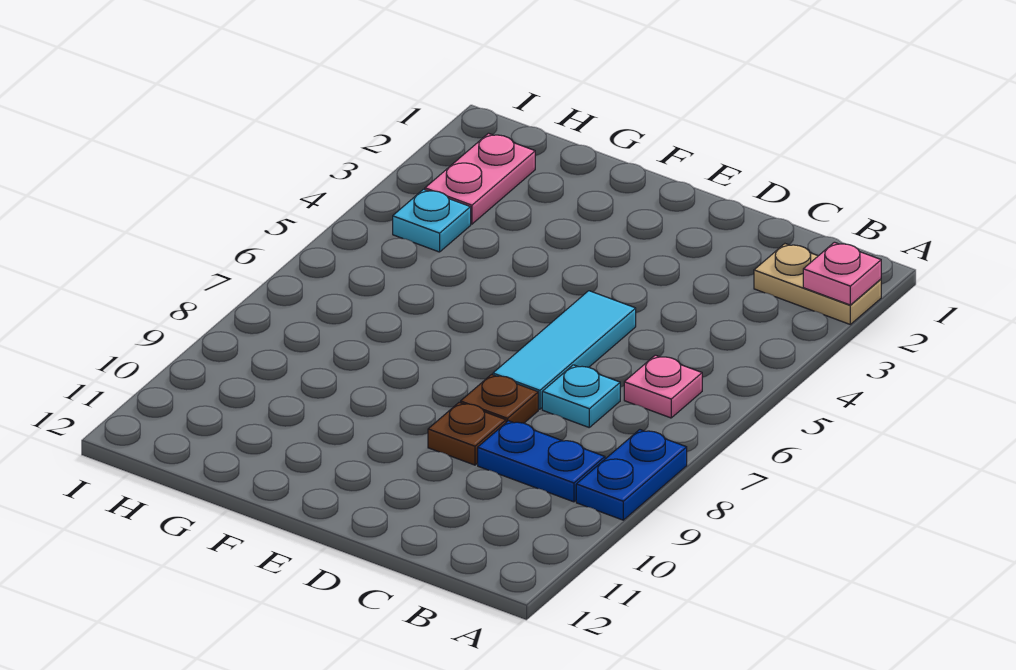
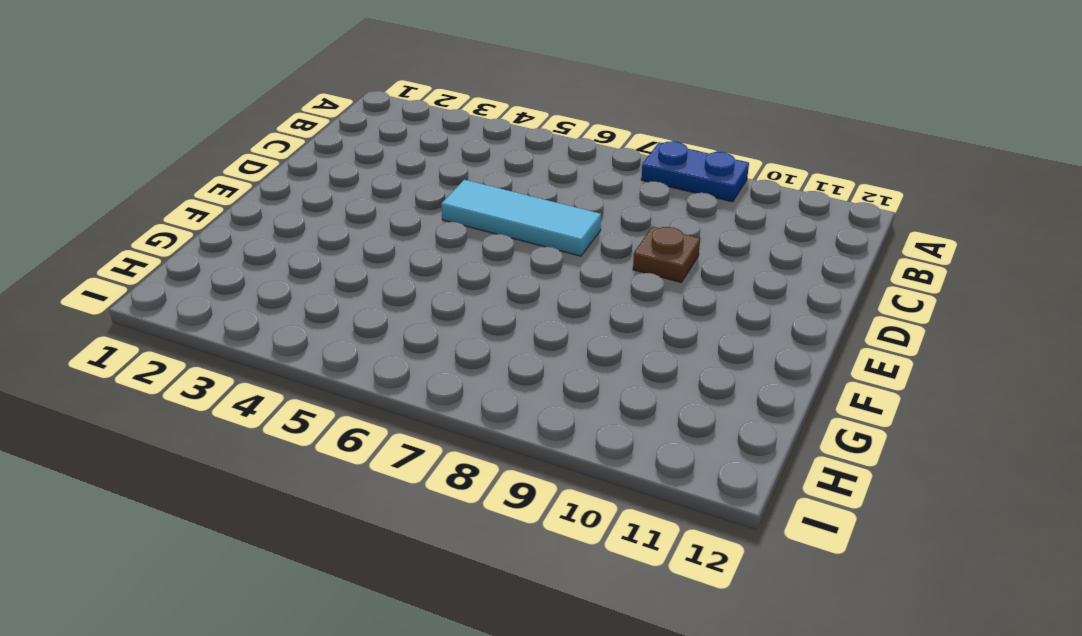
none -> tan 1x2 plate [754,244,881,324]
none -> pink 1x1 plate [624,355,702,418]

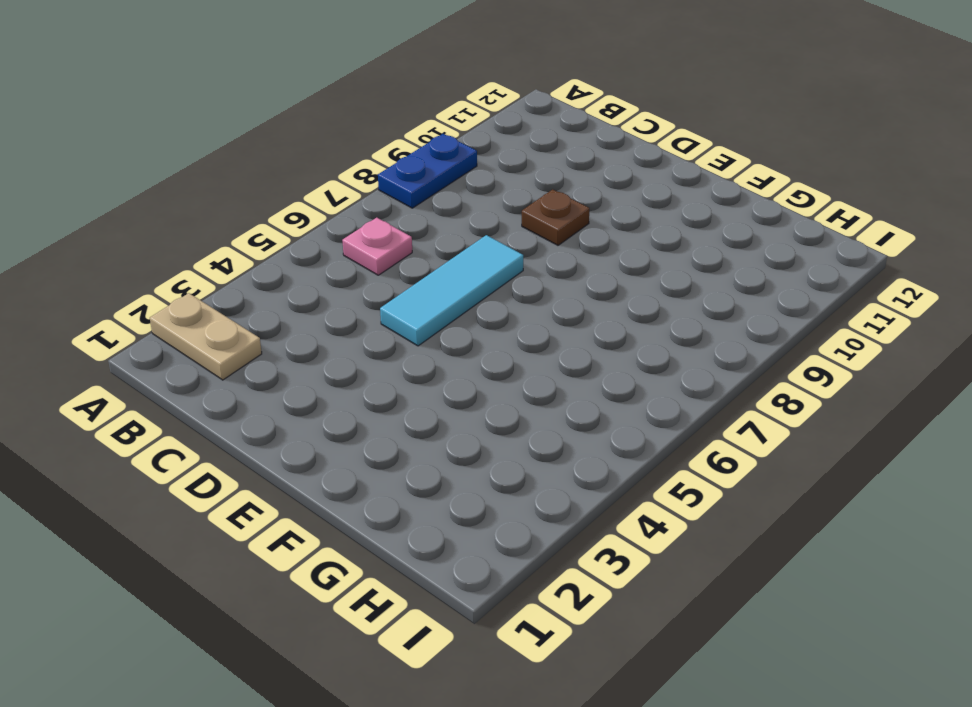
none -> blue 1x2 plate [478,421,605,502]
none -> cyan 1x1 plate [542,365,620,427]

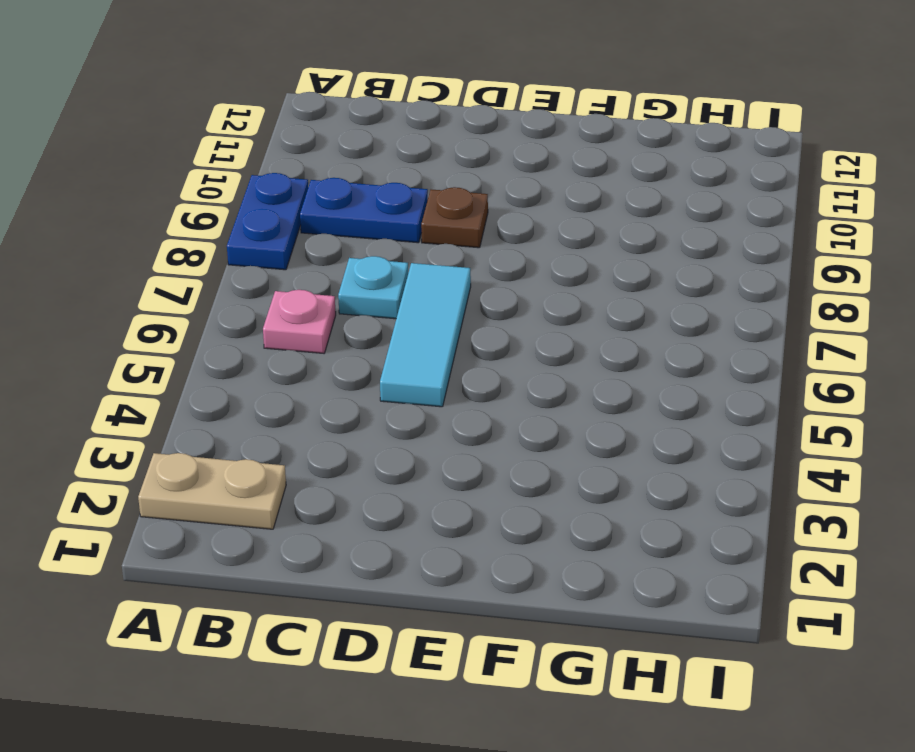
none -> brown 1x1 plate [461,375,538,423]
none -> pink 1x2 plate [425,133,535,224]

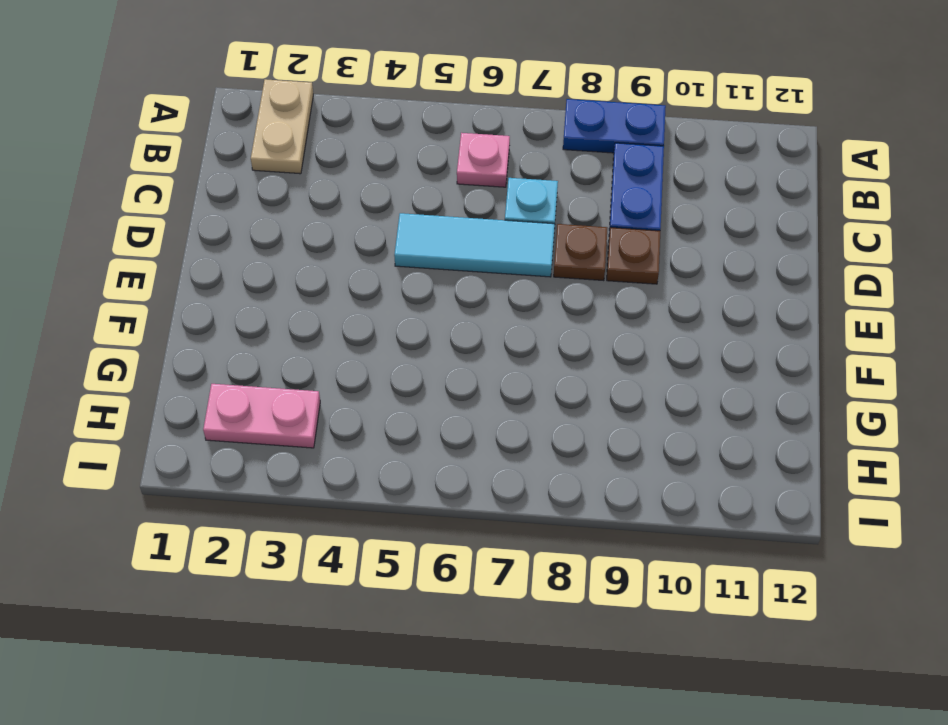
none -> cyan 1x1 plate [393,189,471,252]
none -> pink 1x1 plate [803,242,881,305]

